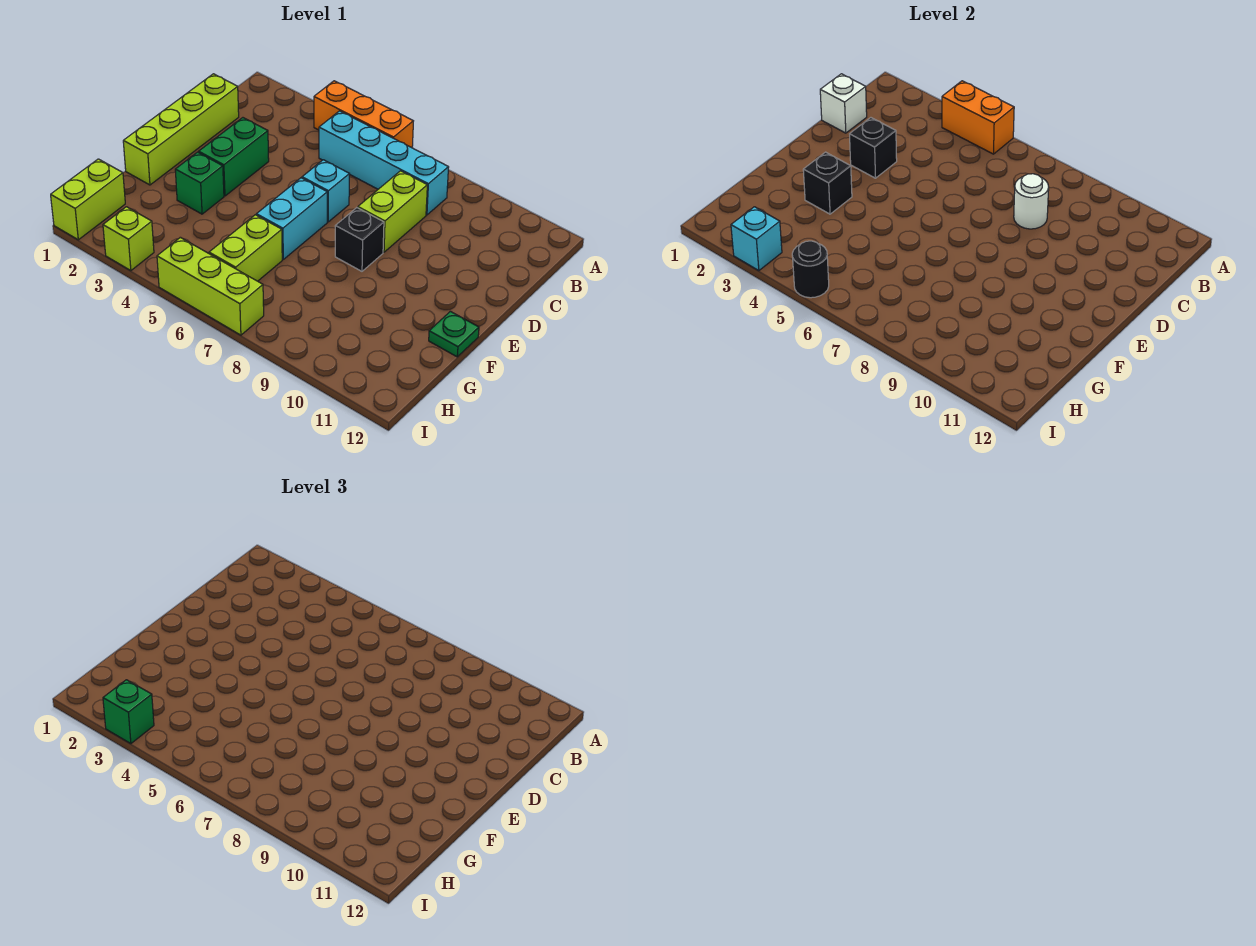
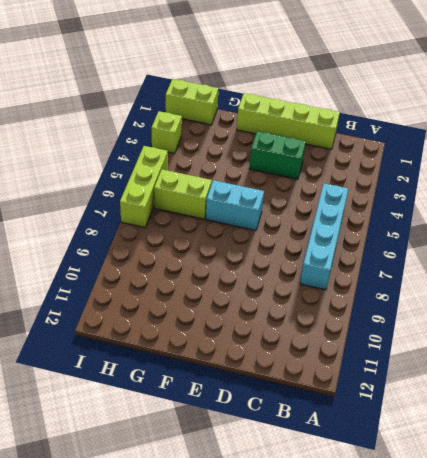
none -> orange 1x3 brick [314,81,413,148]
none -> lime 1x2 brick [358,171,427,252]
none -> cyan 1x1 brick [302,160,349,222]

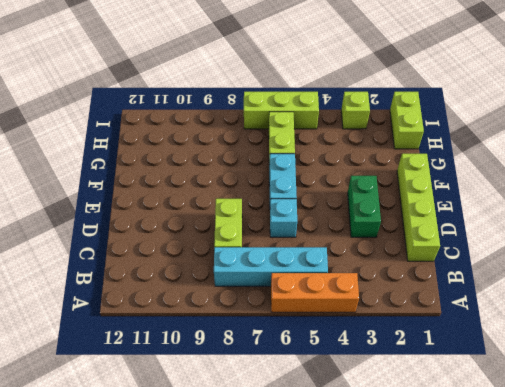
none -> black 1x1 brick [335,208,384,271]
none -> green 1x1 brick [175,152,224,214]
none -> green 1x1 plate [429,311,479,357]

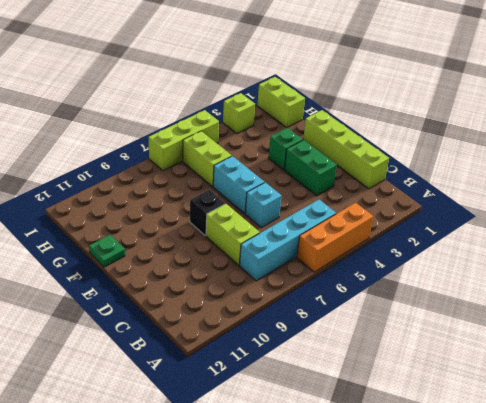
none -> orange 1x2 brick [942,81,1014,154]
none -> white 1x1 brick [820,74,867,133]
none -> white 1x1 round brick [1014,174,1049,229]

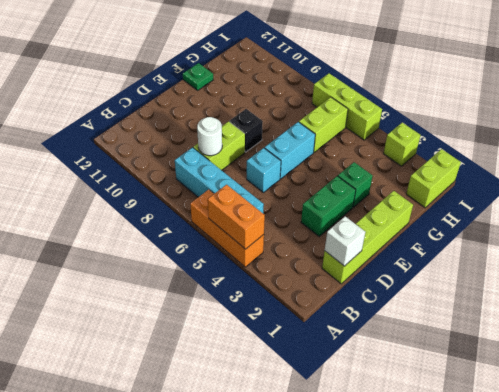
none -> black 1x1 brick [850,118,897,178]
none -> black 1x1 brick [803,152,852,214]
none -> cyan 1x1 brick [731,207,782,271]

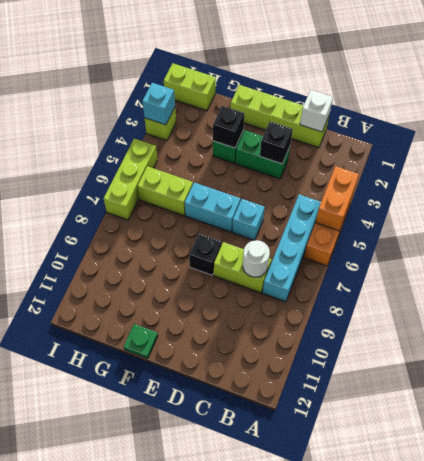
none -> black 1x1 round brick [792,241,829,298]
none -> green 1x1 brick [103,680,154,744]

